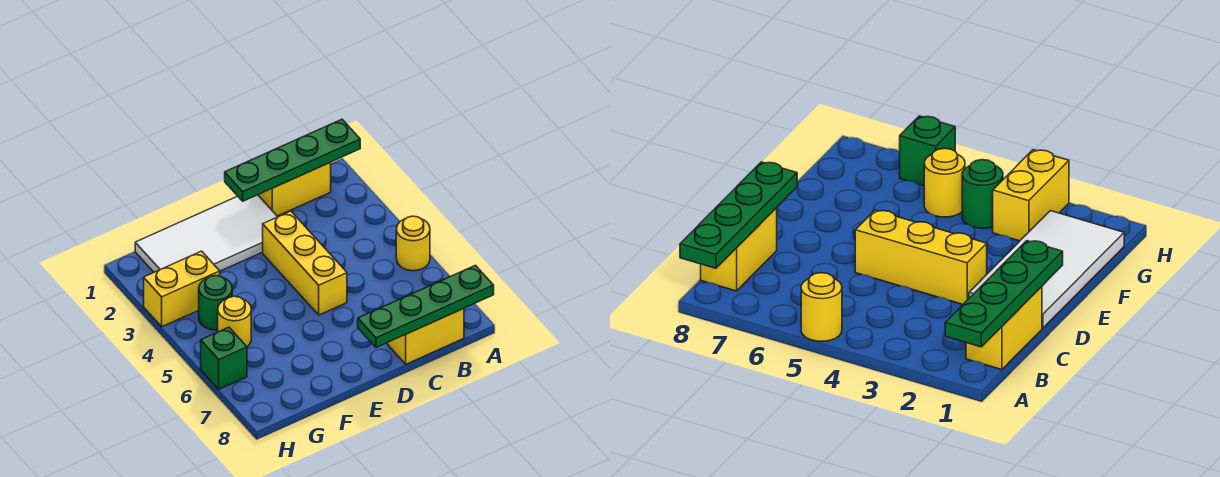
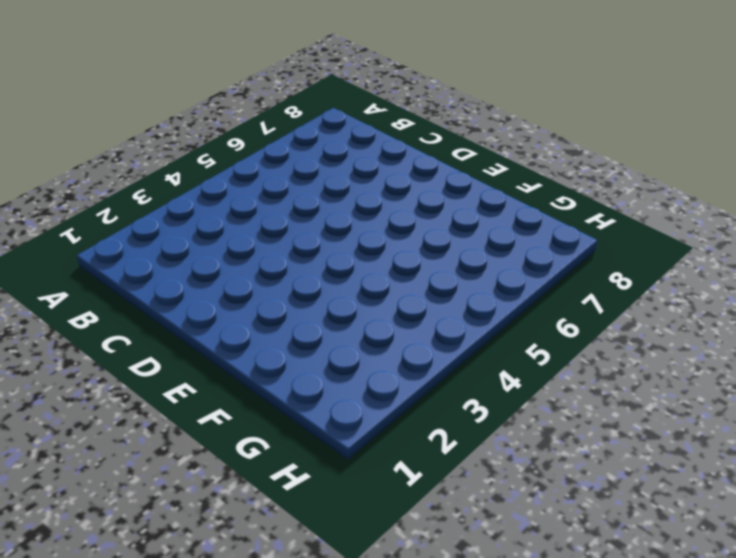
none -> yellow 1x1 round brick [396,216,430,271]
none -> yellow 1x2 brick [258,163,331,216]

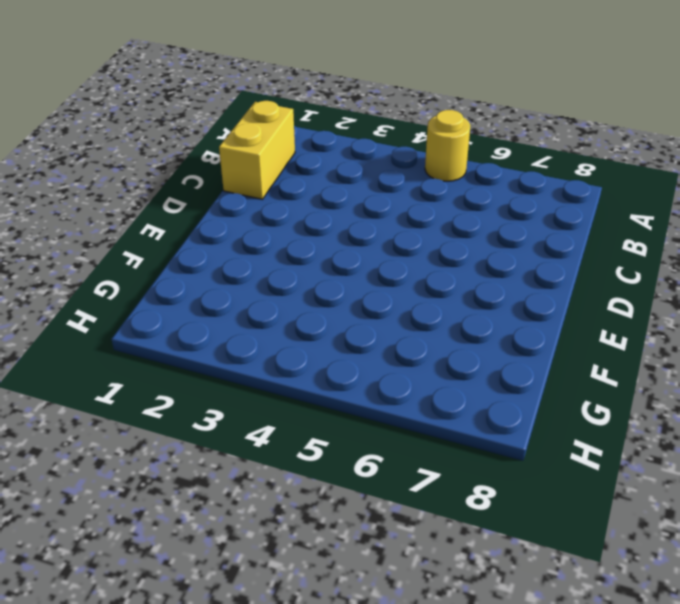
none -> yellow 1x2 brick [388,309,464,364]
none -> white 2x4 tile [135,195,278,272]

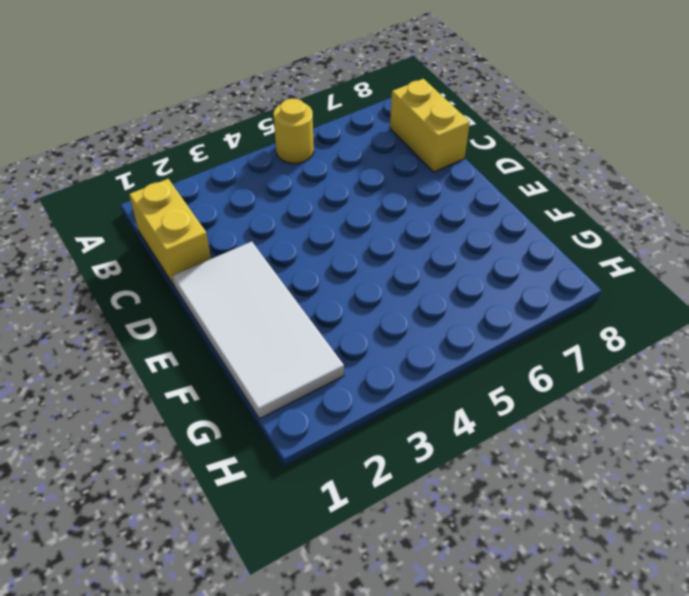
none -> yellow 1x3 brick [263,211,347,315]
none -> yellow 1x2 brick [144,251,220,327]

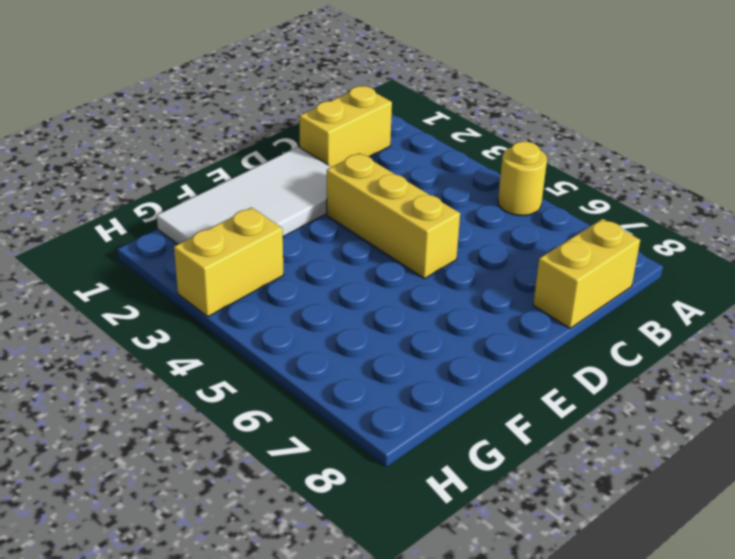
none -> green 1x1 round brick [199,276,232,330]
none -> yellow 1x1 round brick [218,296,251,347]

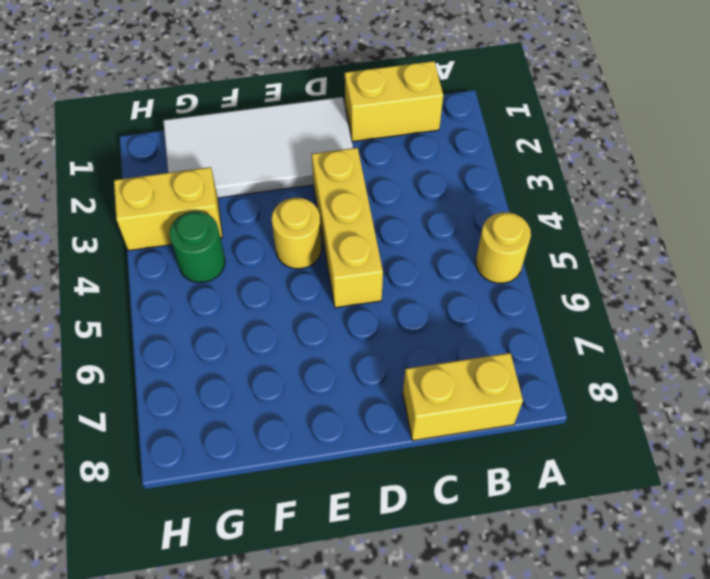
yellow 1x1 round brick [272,198,322,269] -> yellow 1x1 round brick moved to [218,296,251,347]
none -> green 1x1 brick [201,327,247,389]
none -> green 1x4 plate [225,119,360,201]

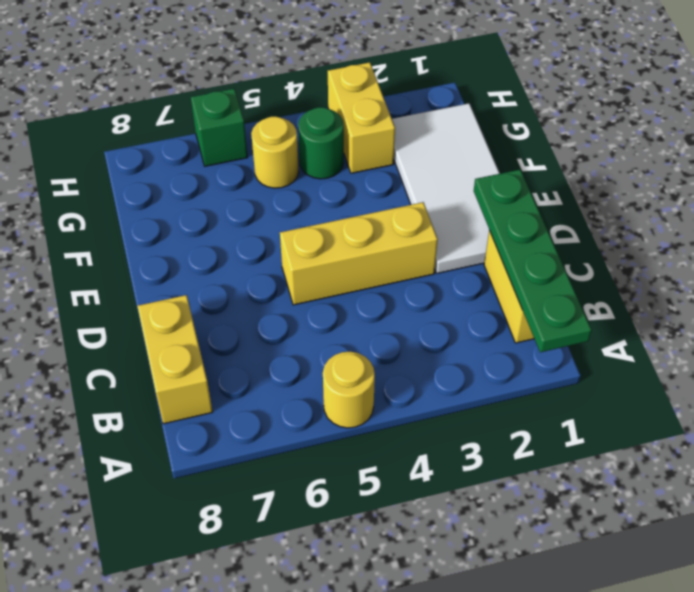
none -> green 1x4 plate [358,265,494,347]

